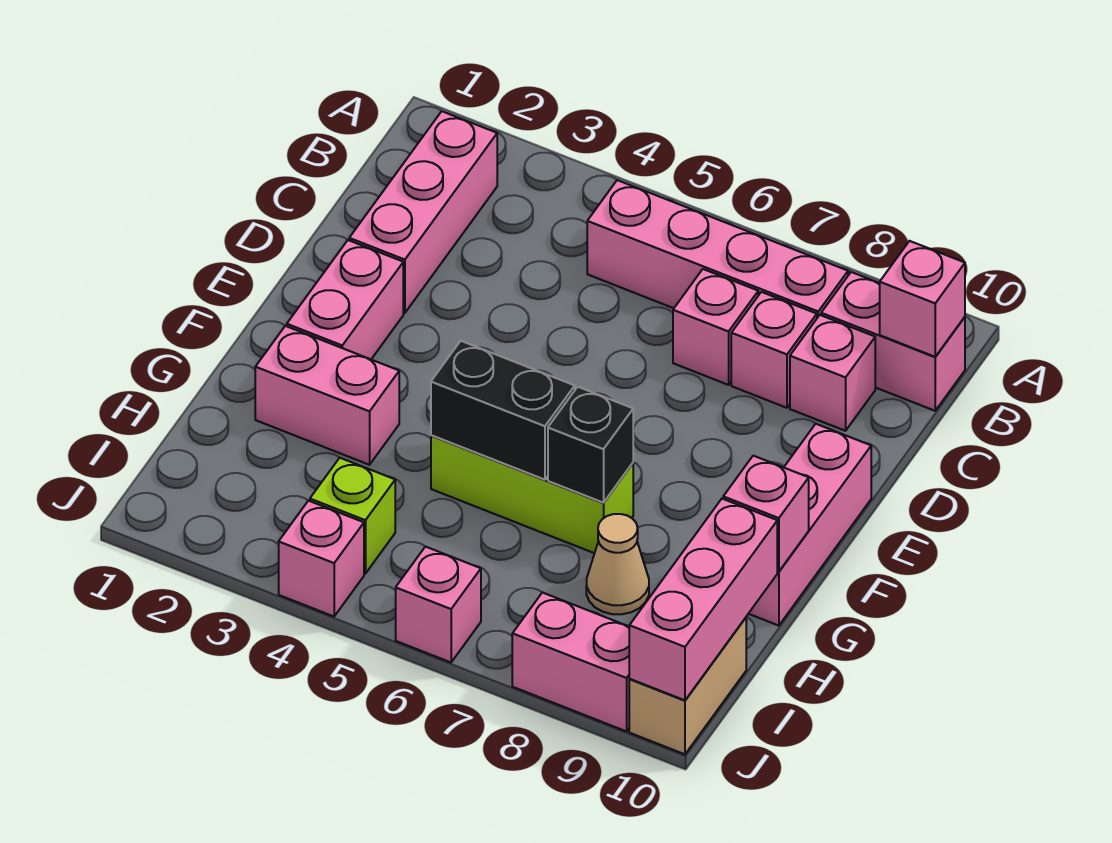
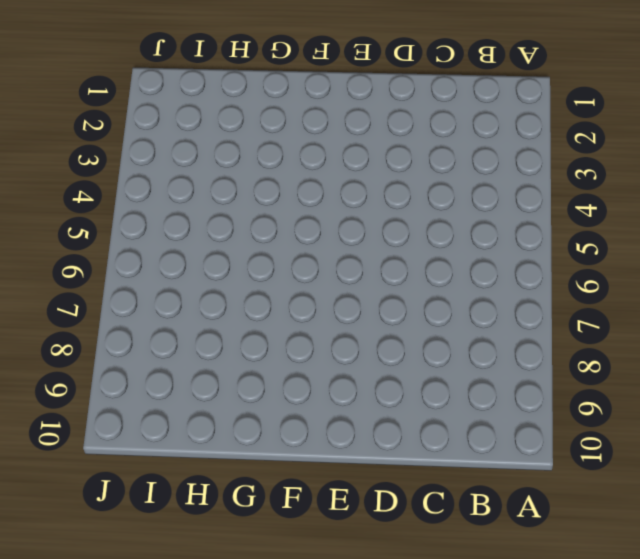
none -> pink 1x3 brick [349,111,497,313]
none -> pink 1x4 brick [587,180,848,318]
none -> pink 1x2 brick [821,272,965,411]

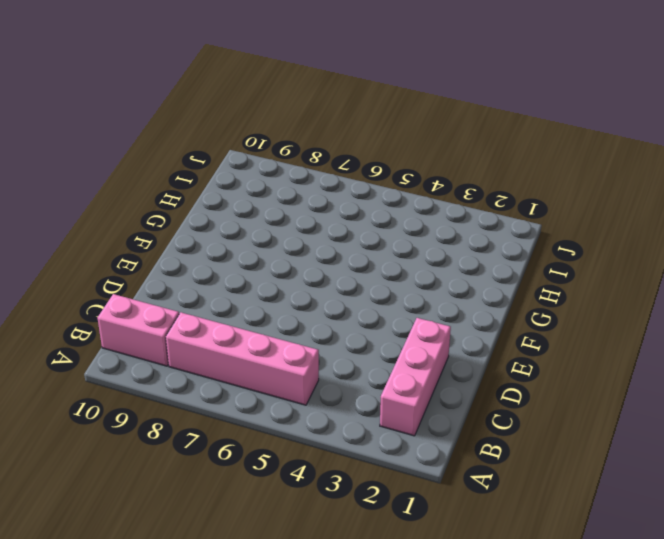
none -> pink 1x1 brick [673,269,758,385]
none -> pink 1x1 brick [731,292,817,408]
none -> pink 1x1 brick [790,315,875,431]

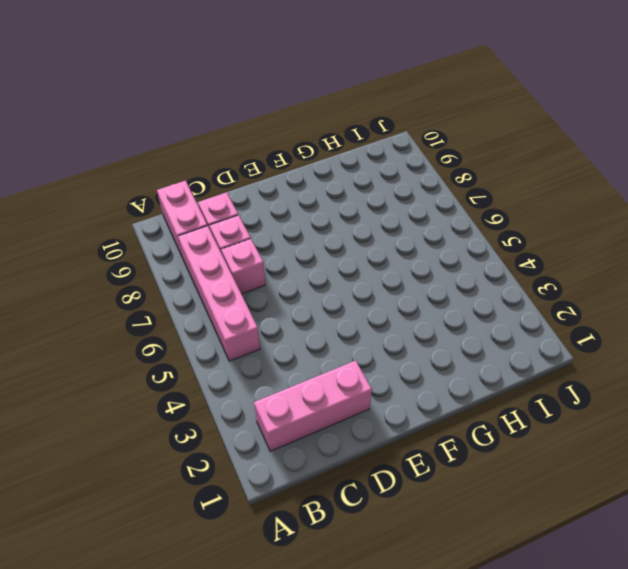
none -> pink 1x2 brick [287,240,403,359]
none -> pink 1x3 brick [749,424,871,626]
none -> pink 1x2 brick [255,326,399,465]

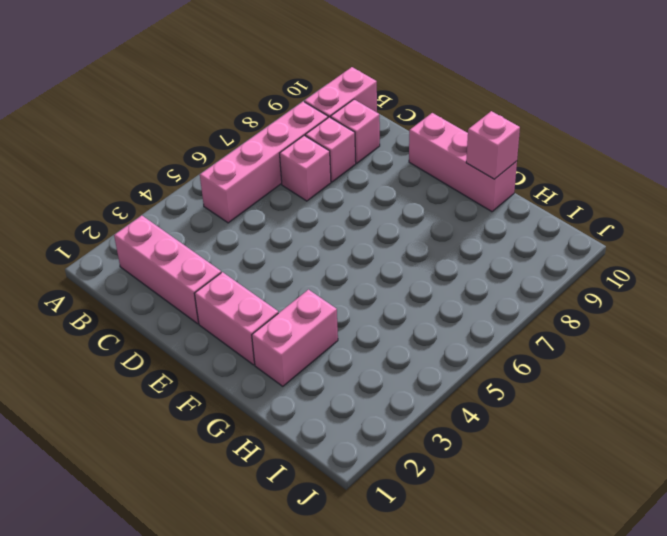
none -> lime 1x3 brick [431,435,633,553]
none -> tan 1x1 cone [586,514,649,614]
none -> lime 1x1 brick [310,458,395,574]

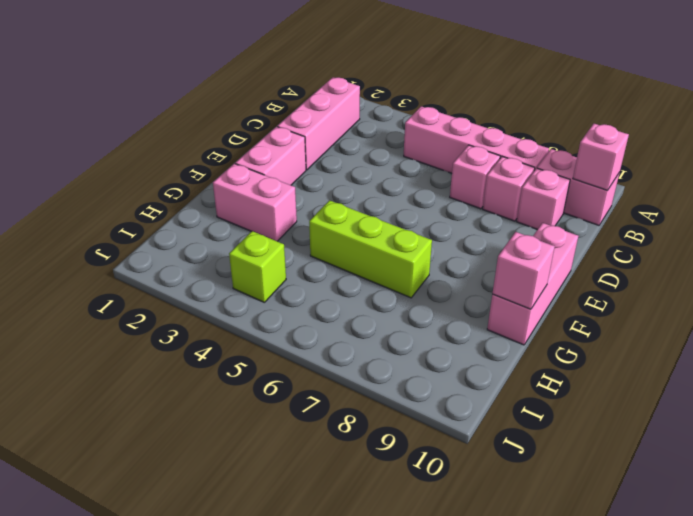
none -> tan 1x1 cone [586,514,649,614]
none -> tan 1x2 brick [629,618,746,754]
none -> pink 1x1 brick [279,501,364,616]

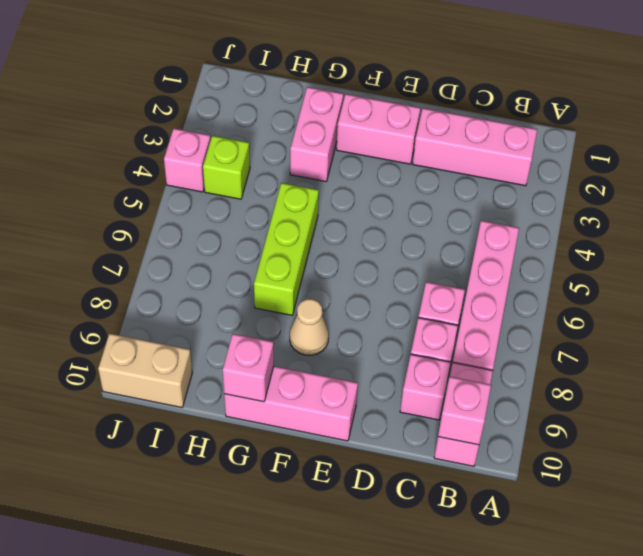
tan 1x1 cone [290,299,329,355] -> tan 1x1 cone moved to [586,514,649,614]
none -> pink 1x1 brick [396,547,481,662]
none -> pink 1x2 brick [512,592,629,731]
none -> black 1x2 brick [431,341,575,480]

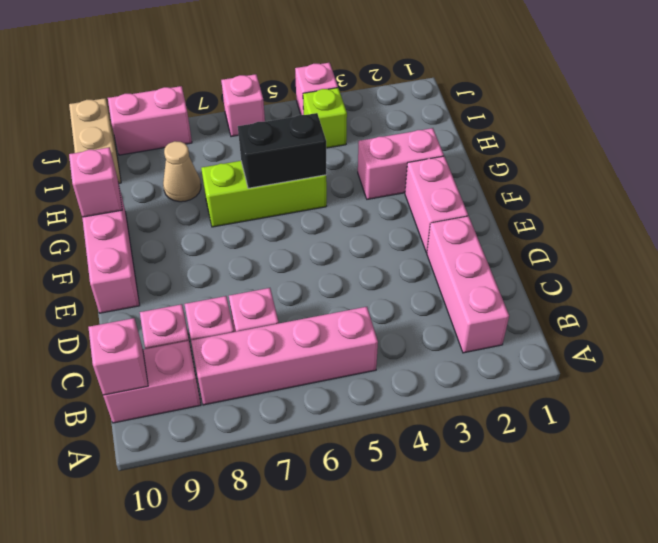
none -> black 1x1 brick [548,387,633,503]
none -> pink 1x3 brick [629,499,777,700]

